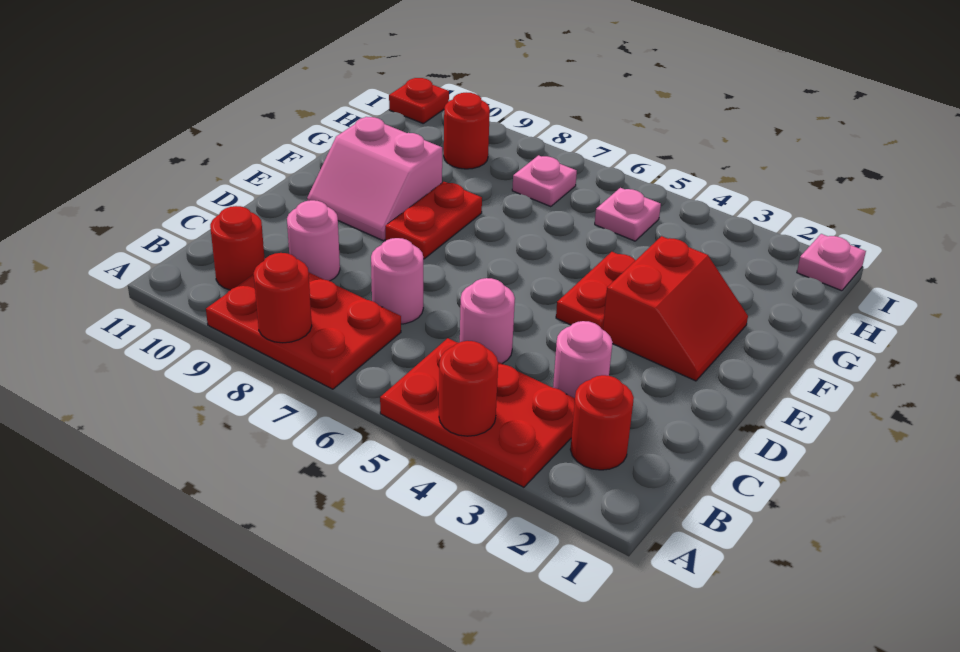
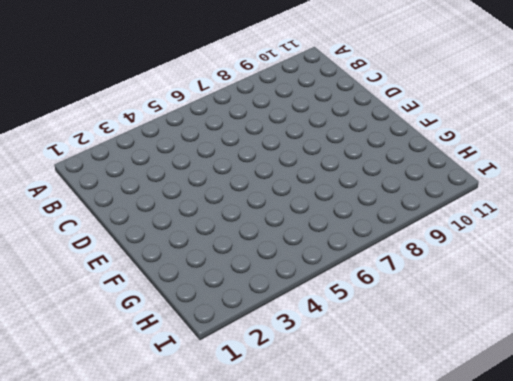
none -> red 2x3 plate [380,338,575,487]
none -> red 2x3 plate [206,272,401,389]
none -> red 1x1 round brick [570,375,634,470]

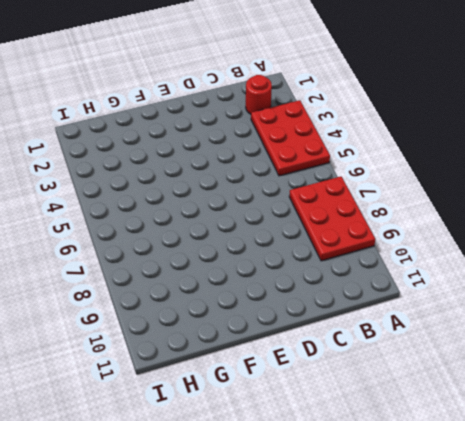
none -> red 1x1 round brick [210,206,265,290]
none -> pink 1x1 round brick [553,321,613,398]
none -> pink 1x1 round brick [460,278,515,363]

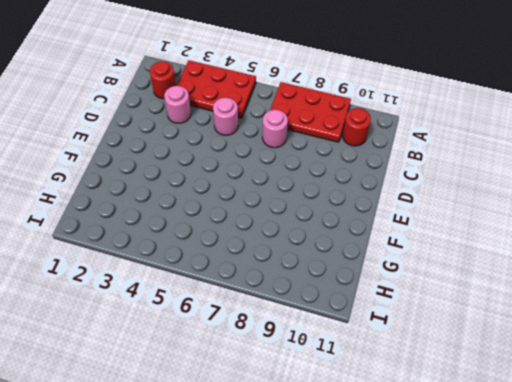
none -> pink 1x1 round brick [287,200,340,281]
none -> red 2x2 slope [603,236,748,381]
none -> red 1x2 plate [556,252,636,330]

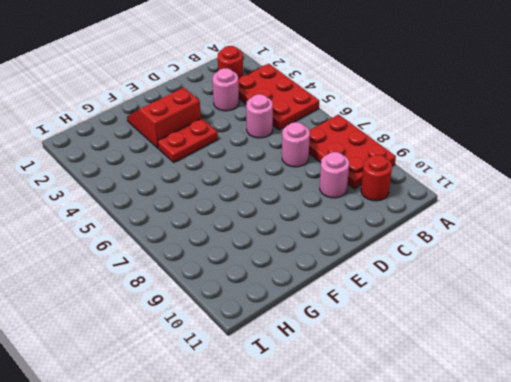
none -> red 1x2 plate [385,182,482,259]
none -> pink 2x2 slope [307,117,442,241]
none -> pink 1x1 plate [595,188,661,241]

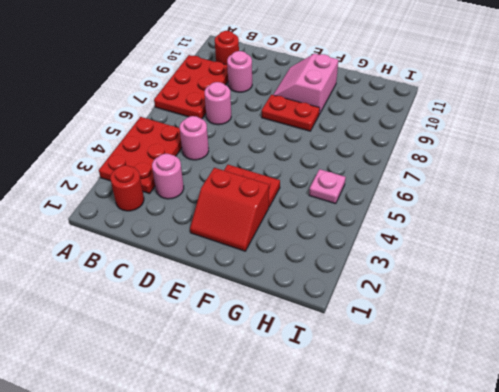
none -> pink 1x1 plate [512,155,577,207]
none -> red 1x1 round brick [444,93,490,169]
none -> pink 1x1 plate [797,234,866,291]

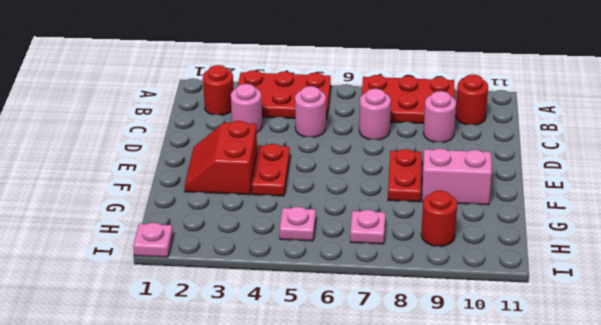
none -> red 1x1 plate [389,78,449,123]
none -> red 1x1 round brick [439,341,498,436]
none -> red 1x1 round brick [254,253,312,343]

